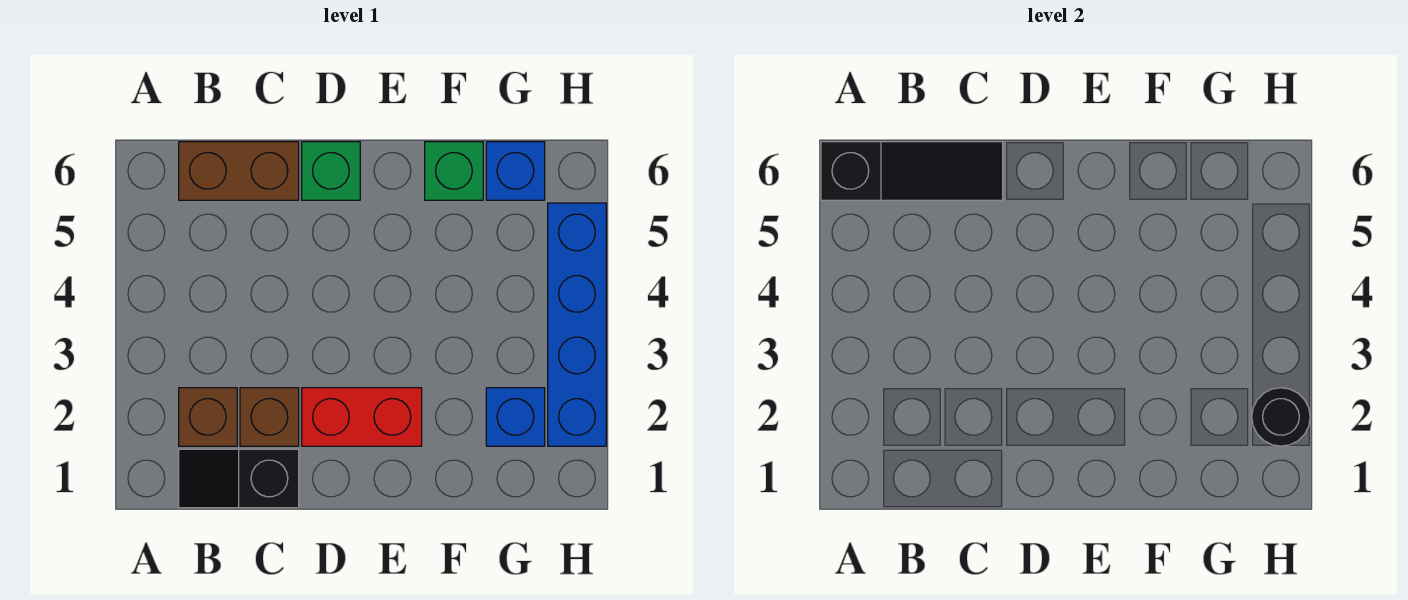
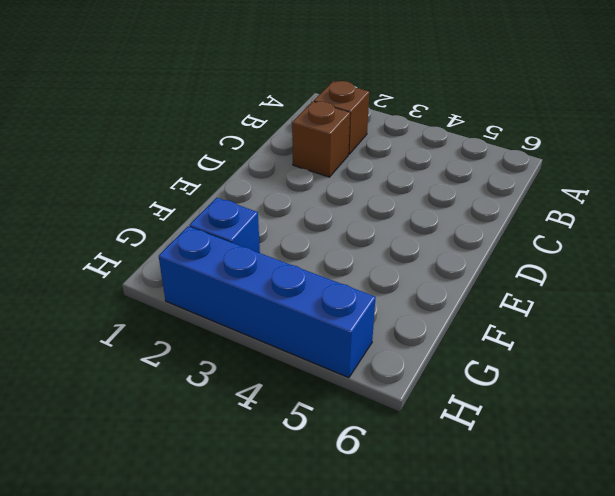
none -> black 1x2 slope [179,449,299,508]
none -> brown 1x2 brick [179,142,299,200]
none -> red 1x2 brick [302,388,422,446]

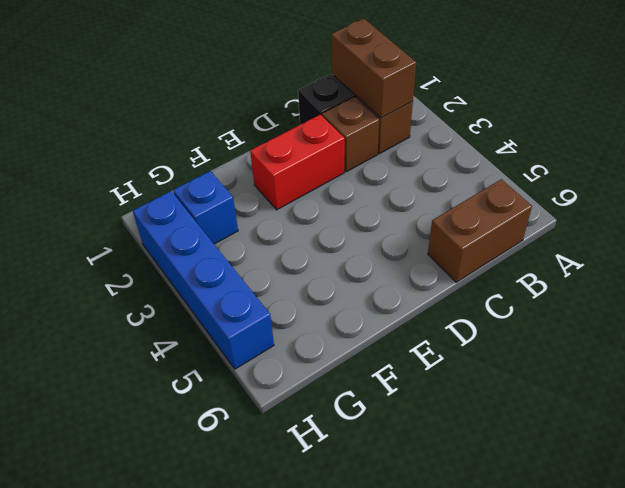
brown 1x2 brick [331,19,416,118] -> none
none -> green 1x1 brick [302,142,360,200]
none -> green 1x1 brick [425,142,483,200]
none -> blue 1x1 brick [486,142,545,200]

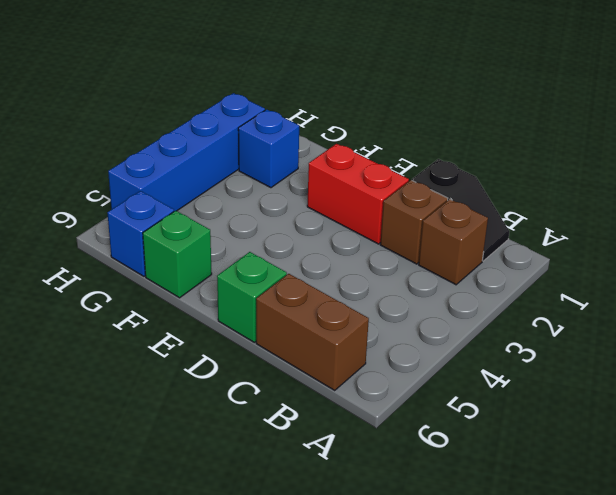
none -> black 1x3 slope [821,142,1003,200]
none -> black 1x1 round brick [1252,388,1310,446]

